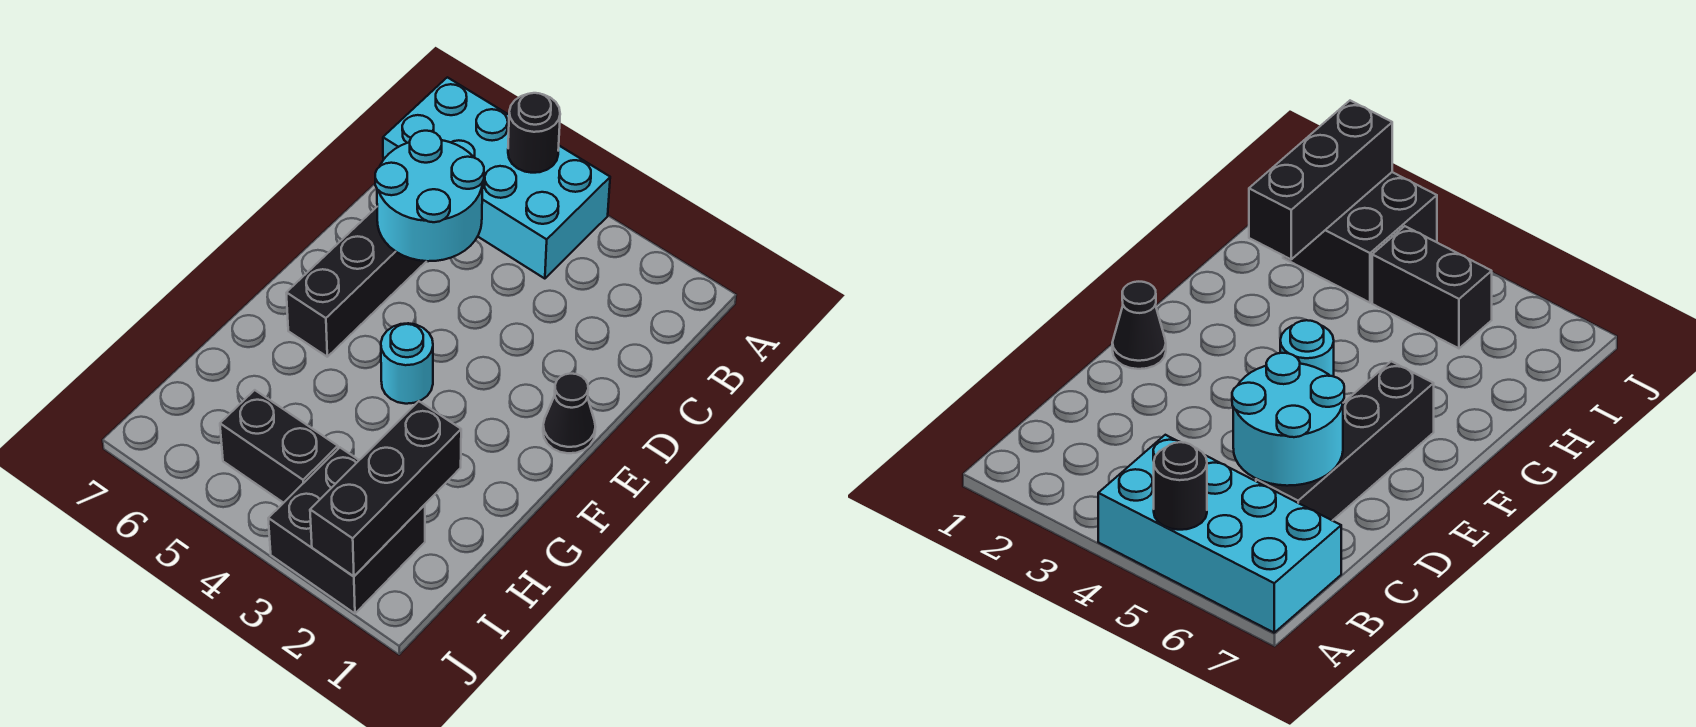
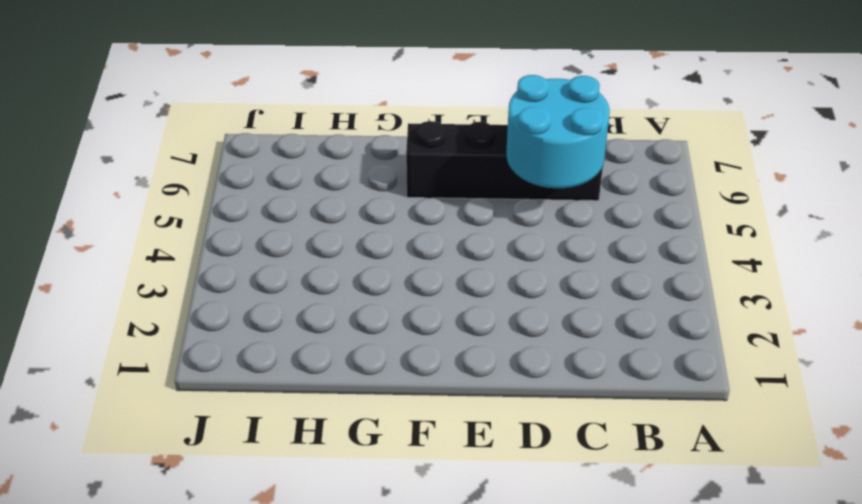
none -> cyan 2x4 brick [383,77,610,279]
none -> black 1x1 cone [543,374,595,453]

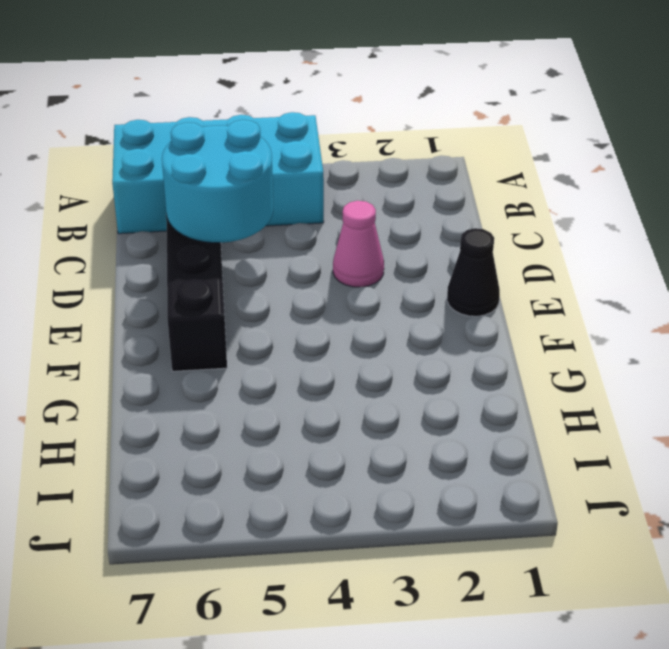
pink 1x1 cone [333,201,384,287] -> none
none -> cyan 1x1 round brick [381,323,433,404]
none -> black 2x2 brick [268,448,425,613]

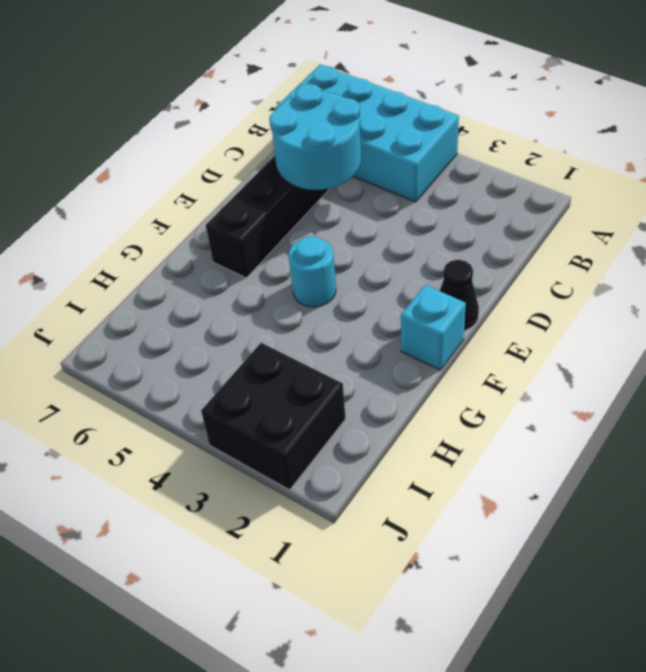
cyan 1x1 brick [401,285,466,370] -> none
none -> black 1x2 brick [220,390,338,503]
none -> black 1x1 round brick [508,93,560,173]

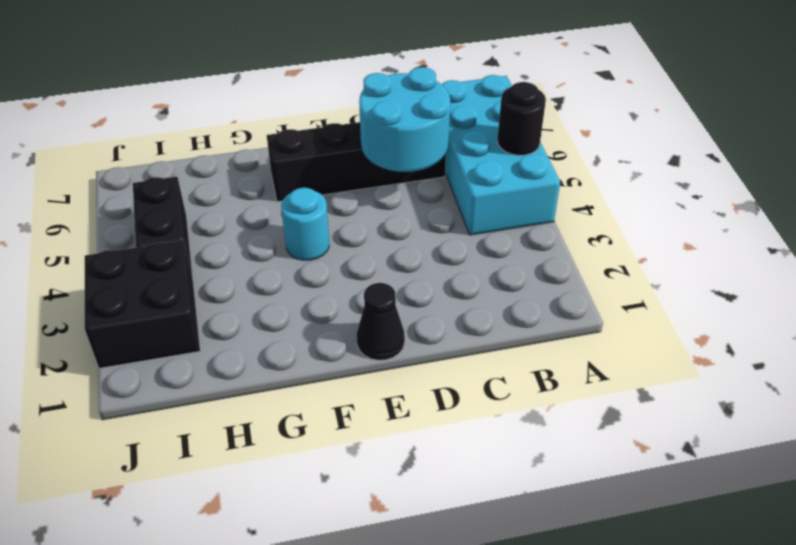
none -> black 1x3 brick [310,401,461,576]

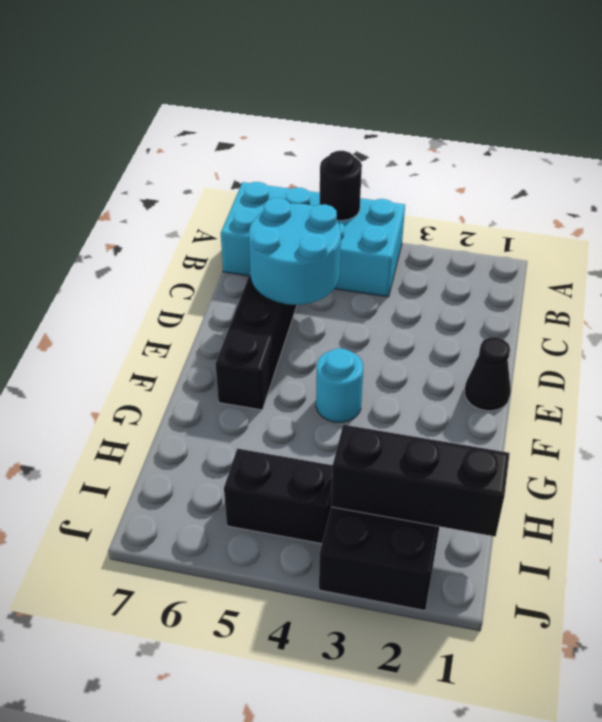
black 1x3 brick [331,425,510,536] -> black 1x3 brick turned to [310,401,461,576]

